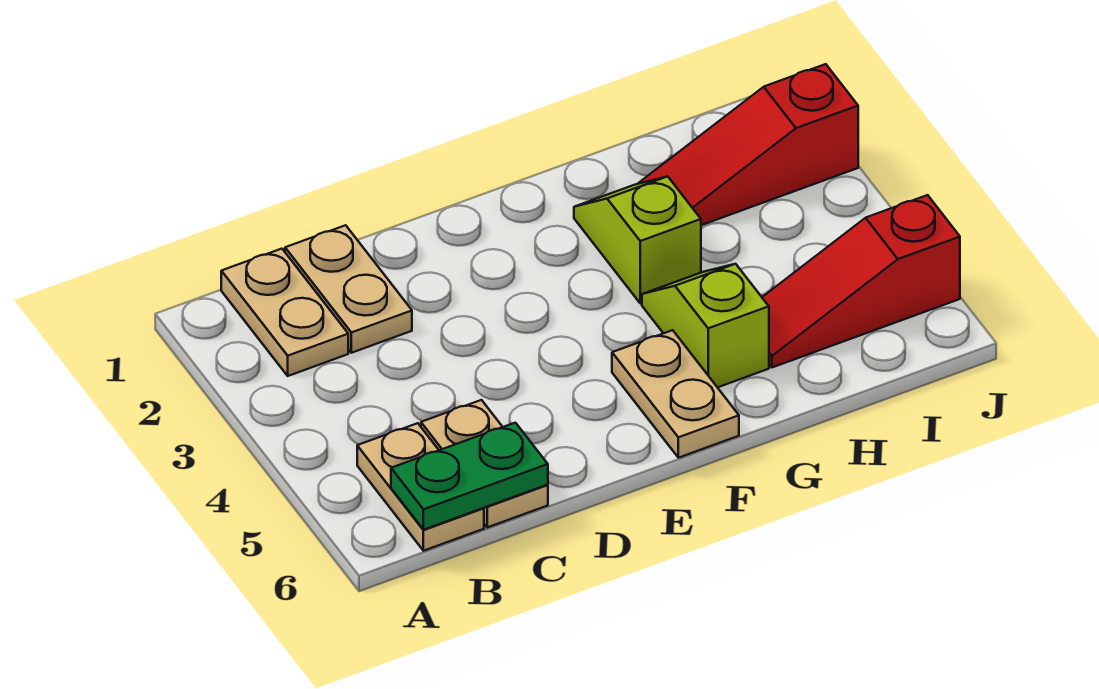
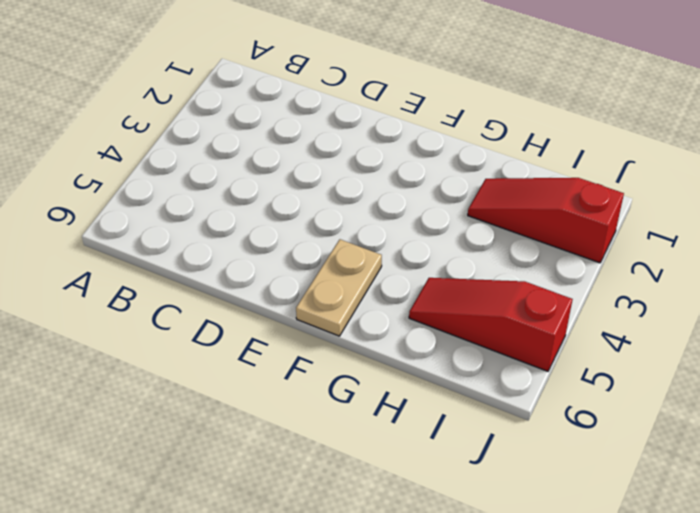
none -> tan 1x2 plate [221,249,348,376]
none -> tan 1x2 plate [357,423,484,551]

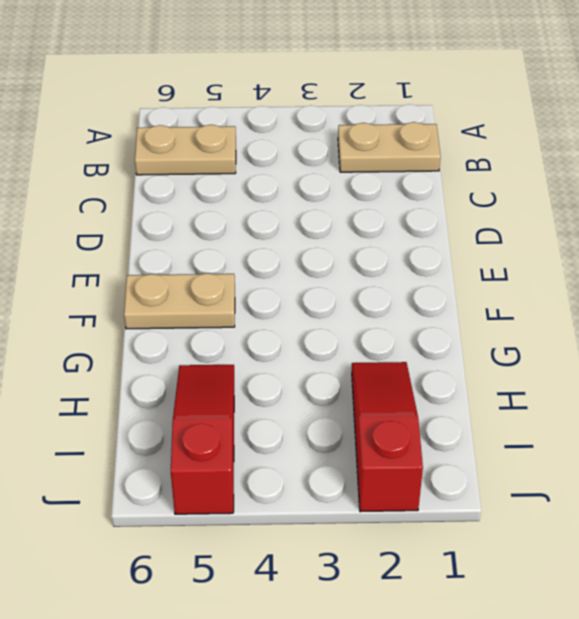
none -> tan 1x2 plate [285,225,412,353]
none -> tan 1x2 plate [421,400,548,527]

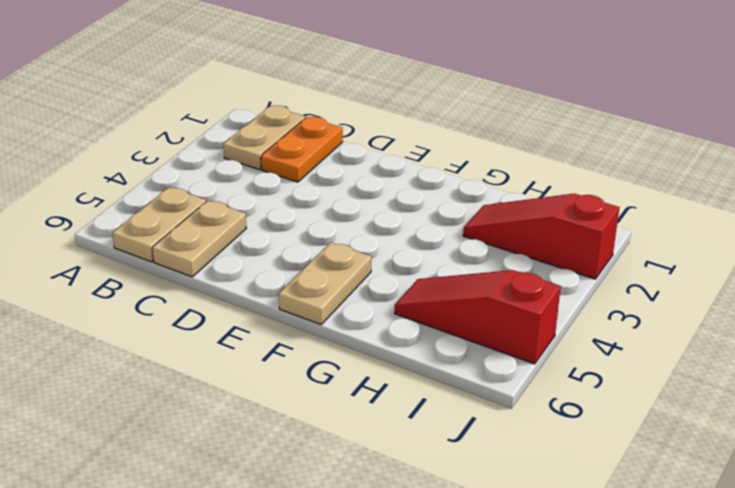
orange 1x2 plate [261,117,343,182] -> tan 1x2 plate [285,225,412,353]
none -> lime 1x2 slope [574,176,701,303]
none -> lime 1x2 slope [642,264,769,387]

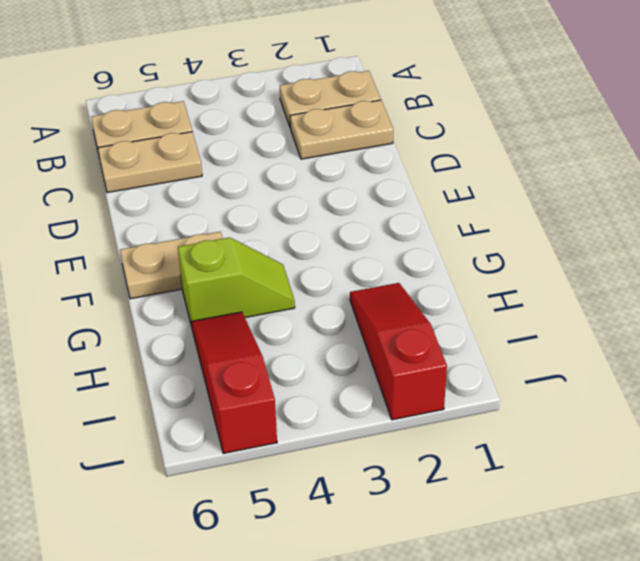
none -> lime 1x2 slope [574,176,701,303]
none -> green 1x2 plate [391,423,548,530]

